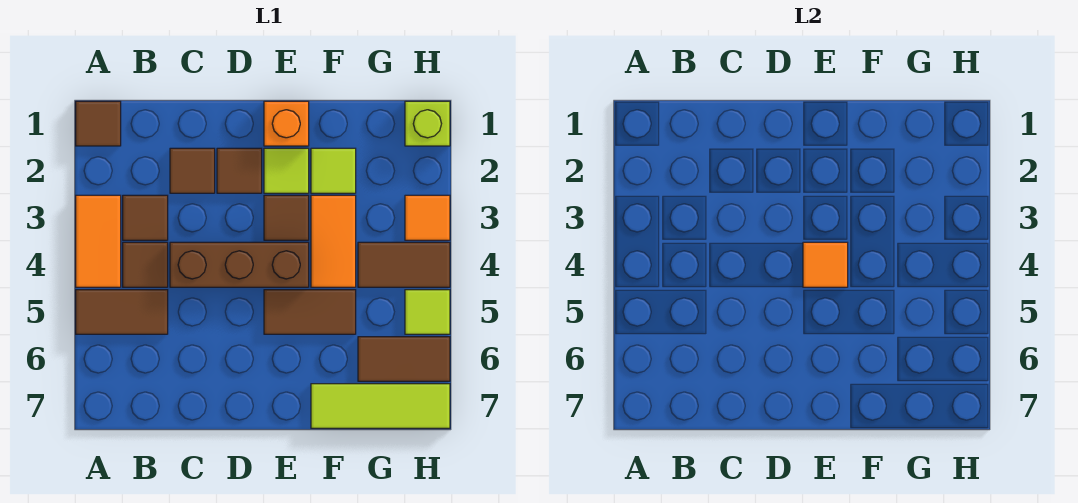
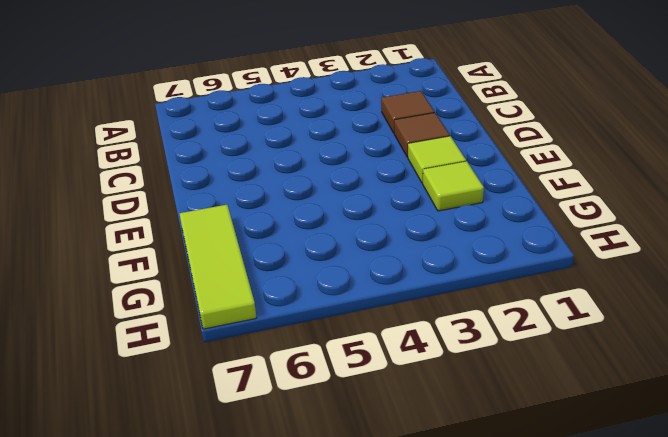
none -> brown 1x1 tile [76,101,121,146]
none -> orange 1x2 tile [76,195,121,287]
none -> brown 1x2 tile [76,290,168,334]

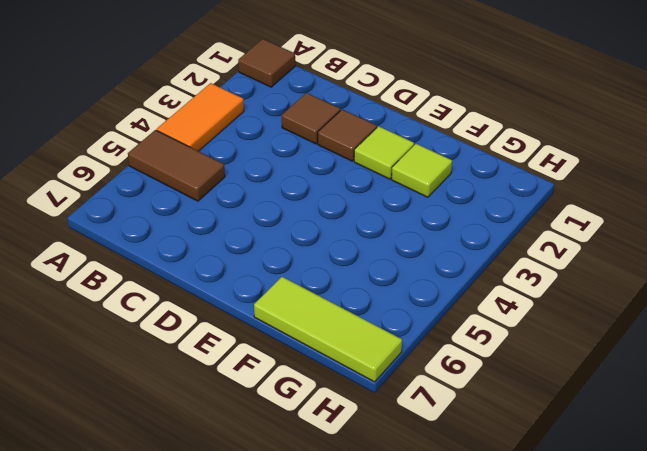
none -> brown 1x1 tile [123,195,168,240]
none -> brown 1x1 tile [123,242,168,287]
none -> brown 1x3 brick [170,242,309,287]

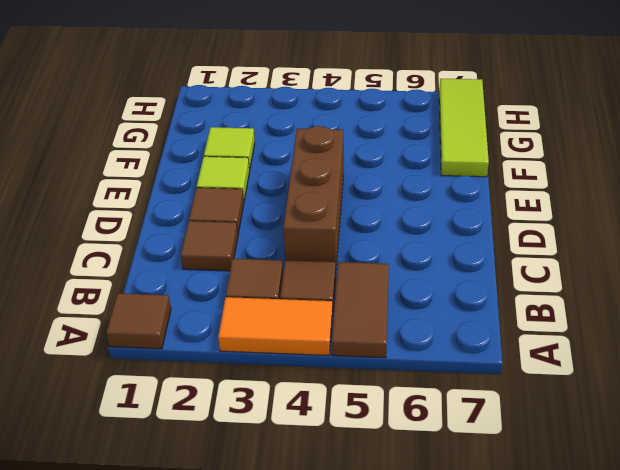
none -> orange 1x1 brick [264,101,309,146]
none -> brown 1x1 tile [264,195,309,240]
none -> brown 1x2 tile [264,290,356,334]

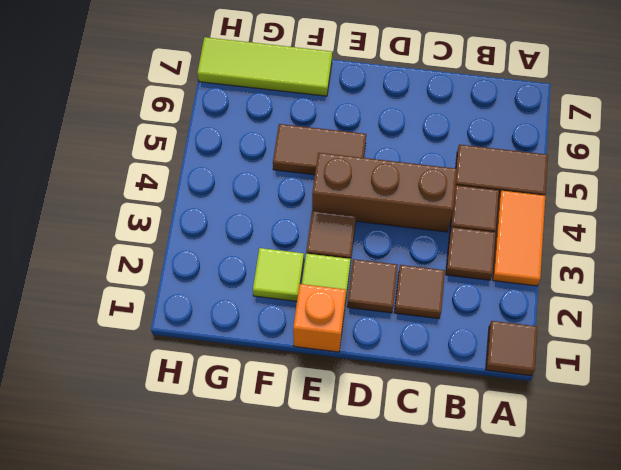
none -> orange 1x2 tile [311,195,356,287]
none -> brown 1x2 tile [358,242,450,287]
none -> brown 1x2 tile [358,337,450,381]

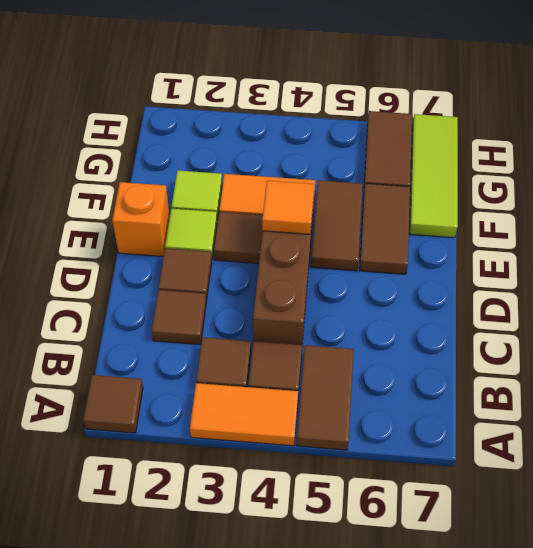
brown 1x2 tile [360,184,410,274] -> brown 1x2 tile moved to [358,242,450,287]
none -> lime 1x1 brick [405,101,450,146]
none -> orange 1x1 tile [405,195,450,240]
none -> lime 1x1 tile [405,290,450,334]

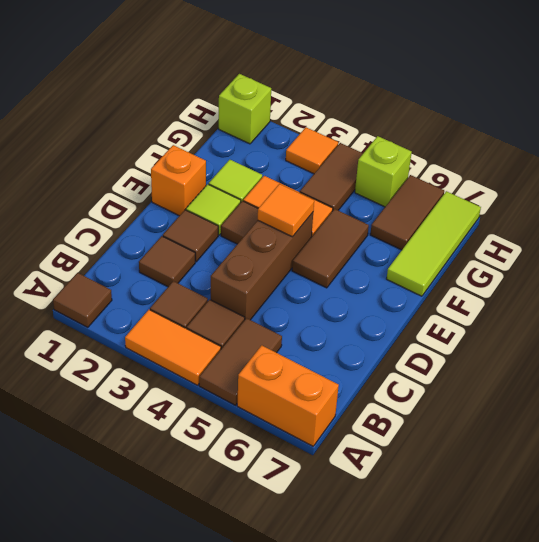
orange 1x2 brick [237,345,339,446] -> none
lime 1x1 brick [355,136,412,207] -> lime 1x1 tile [405,290,450,334]

